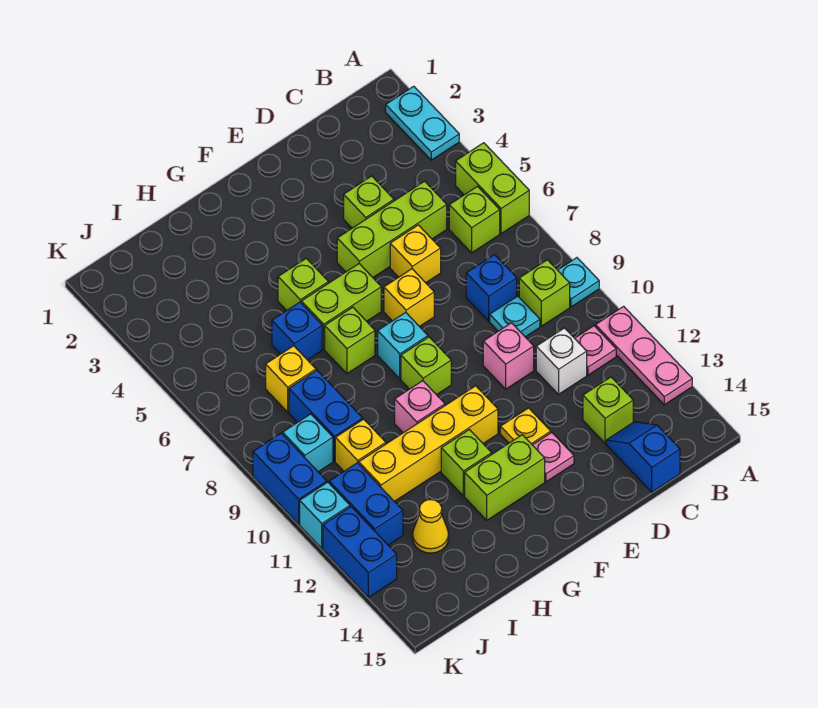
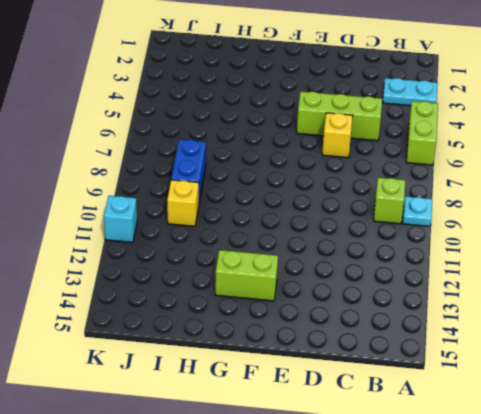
cyan 1x2 plate [383,78,438,106] -> cyan 1x2 plate turned to [386,86,459,160]
none -> pink 1x3 plate [595,306,692,405]
none -> lime 1x1 brick [449,187,500,253]
none -> pink 1x1 plate [575,326,616,375]
none -> blue 1x1 brick [466,255,517,321]

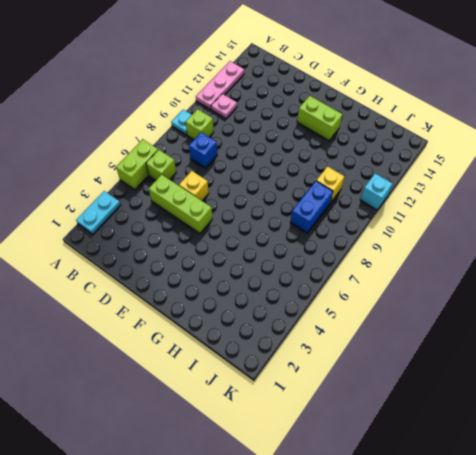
none -> cyan 1x1 plate [490,296,540,337]
none -> white 1x1 brick [536,328,587,394]
none -> lime 1x1 brick [583,377,633,443]
none -> blue 1x2 slope [606,422,680,492]

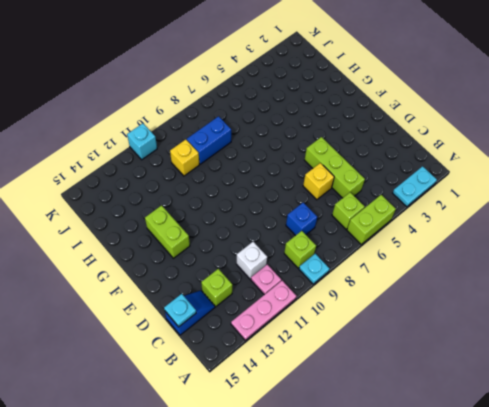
cyan 1x1 plate [164,294,196,327] -> cyan 1x1 plate moved to [490,296,540,337]
none -> lime 1x1 brick [344,176,394,228]
none -> pink 1x1 brick [483,323,534,389]
none -> yellow 1x1 brick [384,269,434,327]
none -> yellow 1x1 plate [500,408,551,445]

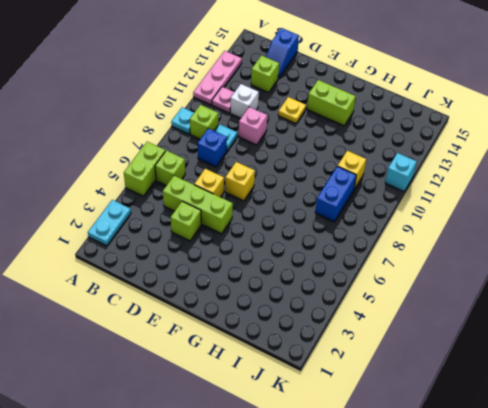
none -> pink 1x1 plate [533,433,574,482]
none -> lime 1x2 brick [301,264,381,349]
none -> cyan 1x1 brick [378,312,428,379]
none -> lime 1x1 brick [401,337,451,395]

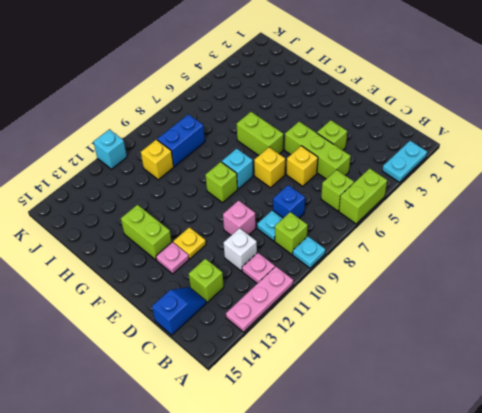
none -> yellow 1x4 brick [359,386,498,501]
none -> lime 1x1 brick [278,258,328,310]
none -> lime 1x1 brick [325,307,375,374]
none -> pink 1x1 brick [395,381,445,433]

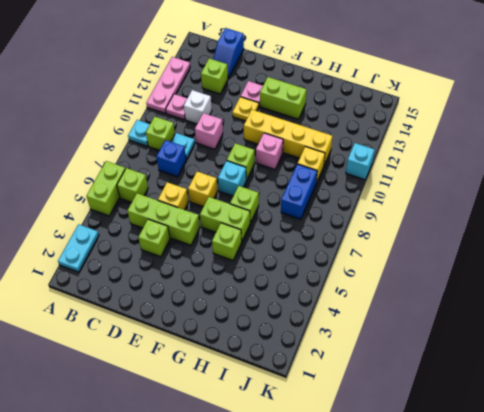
none -> lime 1x1 brick [441,430,492,496]
none -> blue 1x1 brick [272,302,322,360]
none -> yellow 1x1 brick [266,346,316,412]
none -> yellow 1x1 cone [413,500,449,553]

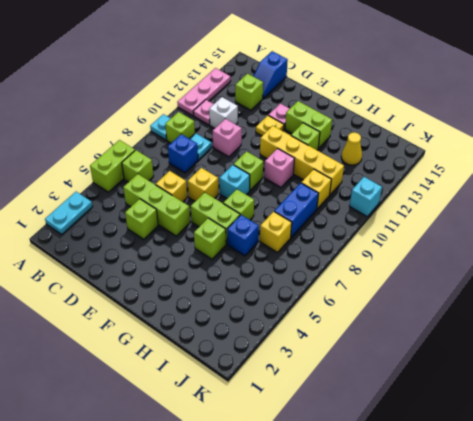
none -> cyan 1x1 brick [283,414,333,472]
none -> blue 1x2 brick [329,463,403,545]
none -> blue 1x2 brick [253,433,327,524]
none -> blue 1x2 brick [323,507,397,597]

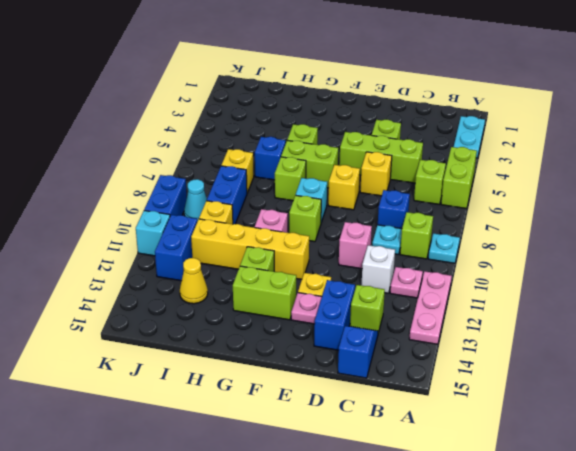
blue 1x2 brick [314,280,355,350] -> blue 1x2 brick moved to [323,507,397,597]
cyan 1x1 cone [184,179,207,221] -> cyan 1x1 brick [283,414,333,472]

